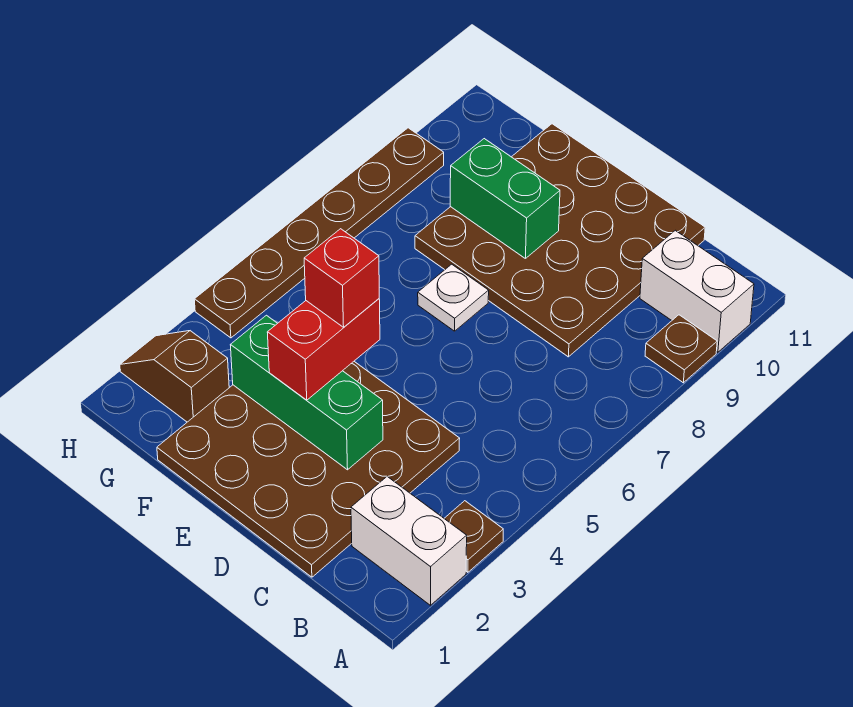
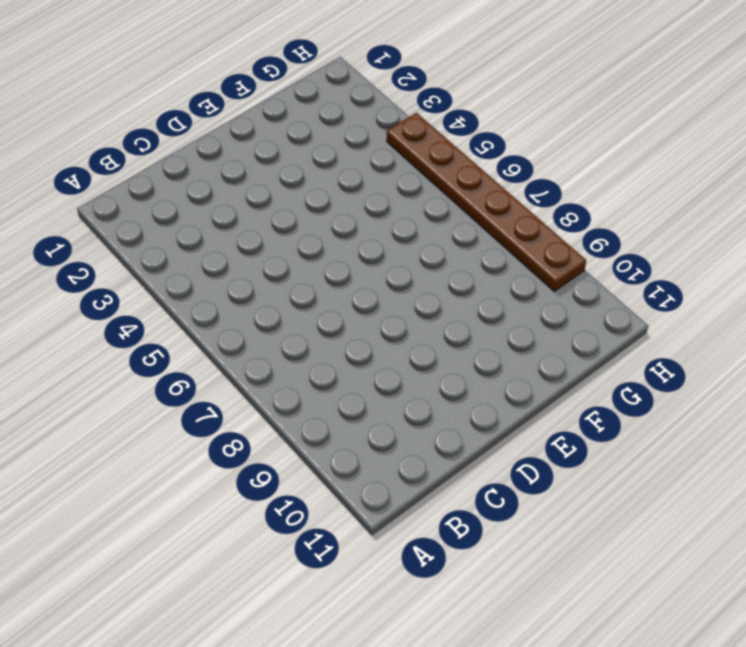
none -> white 1x2 brick [351,477,467,605]
none -> brown 1x1 plate [444,501,503,572]
none -> brown 1x1 plate [645,315,717,383]

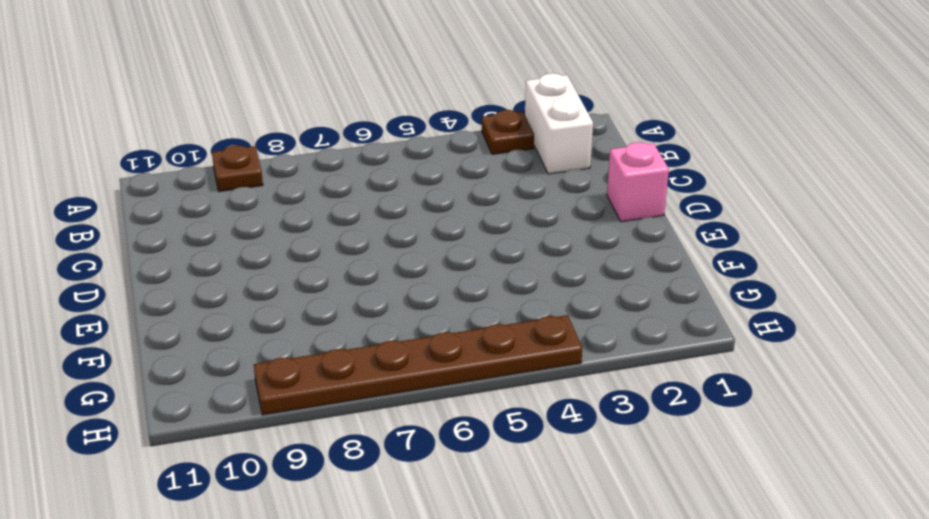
pink 1x1 brick [607,142,669,222] -> brown 4x4 plate [157,362,460,577]
none -> white 1x2 brick [640,230,754,352]
none -> brown 4x4 plate [415,124,705,357]
none -> white 1x1 plate [418,264,489,331]

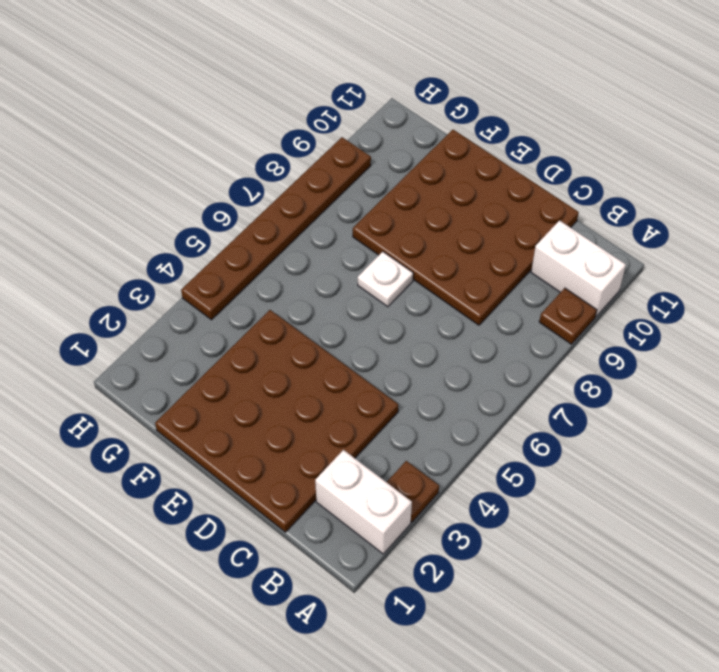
none -> brown 1x2 slope [120,331,229,422]
none -> green 1x3 brick [231,315,383,470]
none -> green 1x2 brick [450,139,560,258]

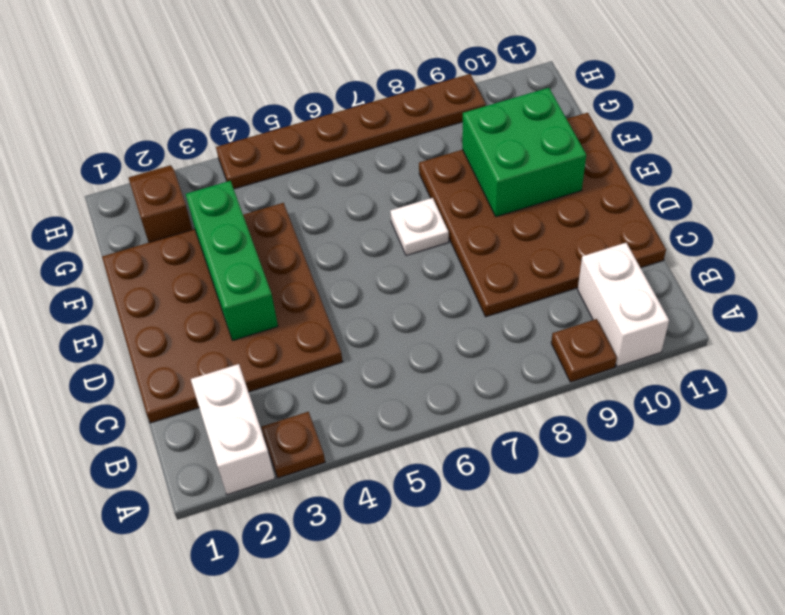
green 2x2 brick [462,88,586,217] -> green 1x2 brick [450,139,560,258]
none -> red 1x2 brick [267,299,380,400]
none -> red 1x1 brick [304,229,379,327]

